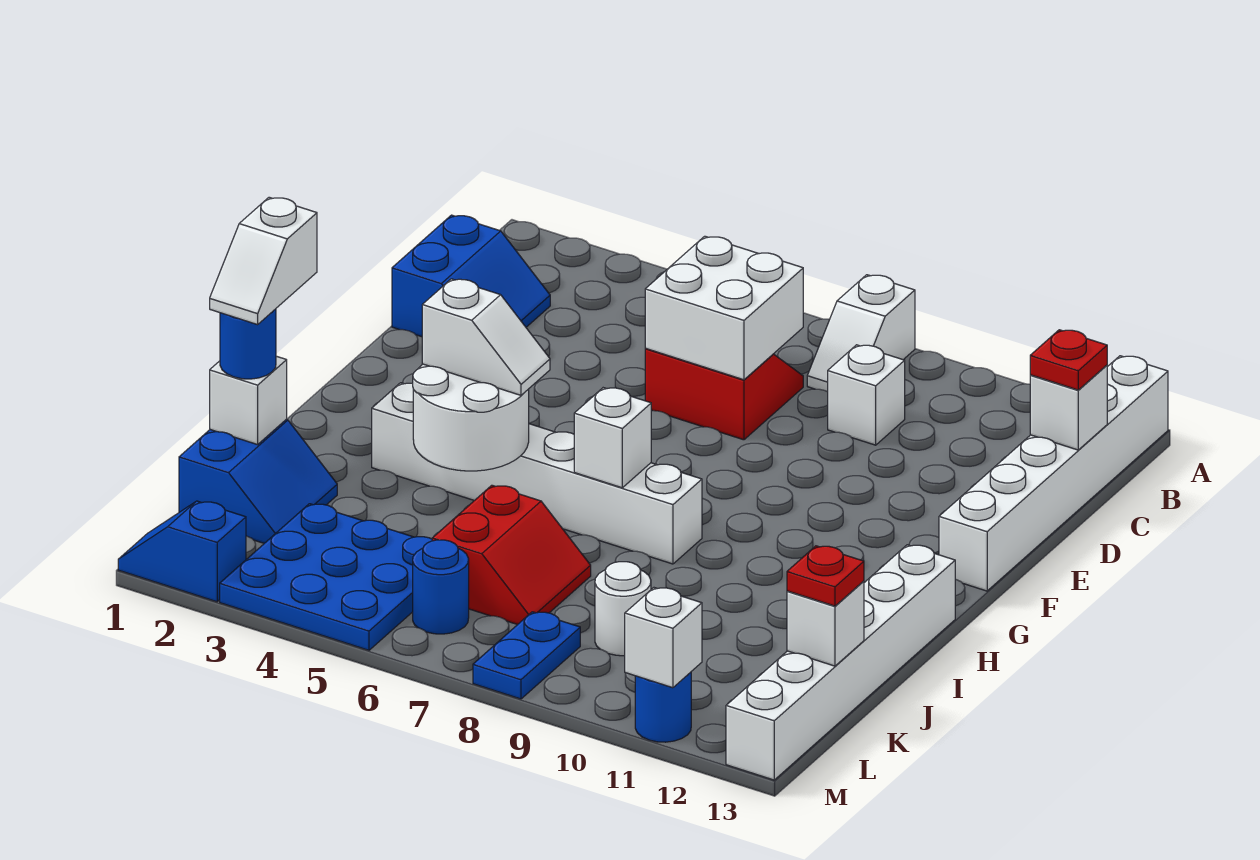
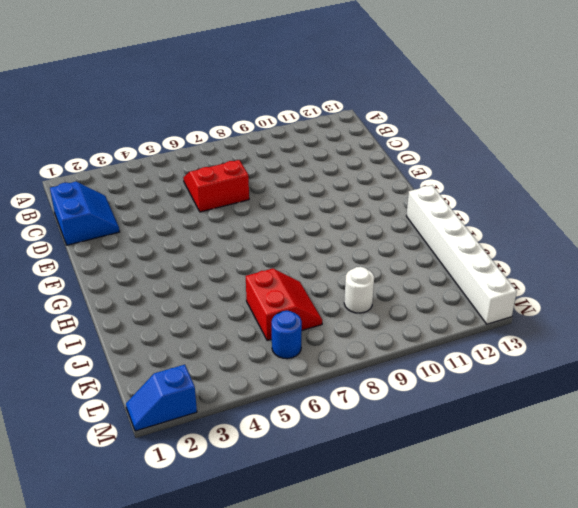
none -> white 1x2 slope [807,275,915,392]
none -> white 1x6 brick [939,356,1168,591]
none -> white 1x1 brick [828,345,905,445]

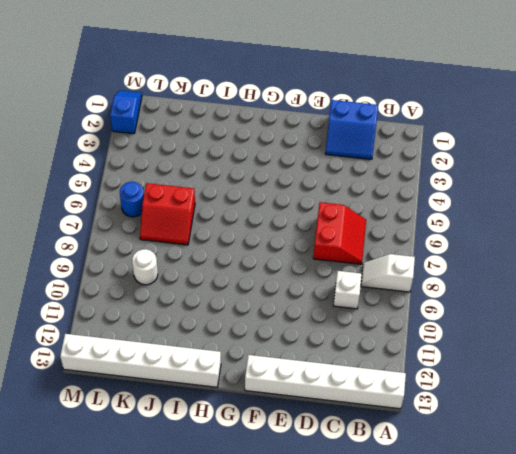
none -> white 1x6 brick [372,383,702,564]
none -> blue 2x2 slope [179,419,337,543]
none -> blue 3x3 plate [220,504,432,650]

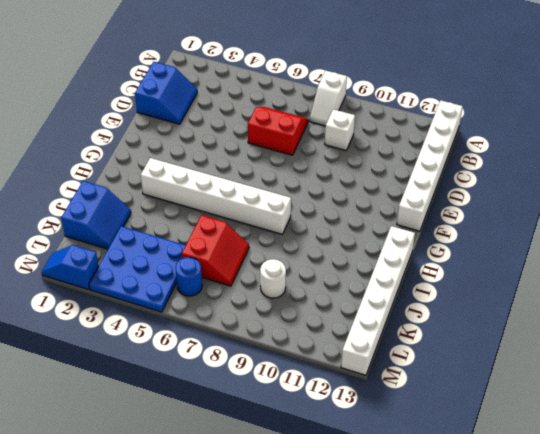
none -> blue 1x2 plate [473,612,580,699]
none -> blue 1x1 round brick [635,672,691,742]
none -> white 2x2 brick [645,236,803,380]

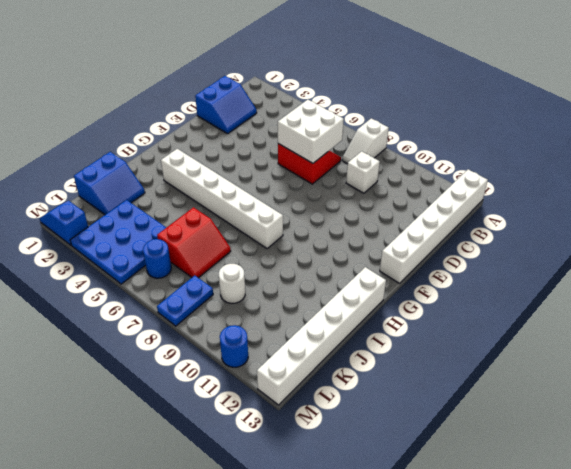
none -> white 1x1 brick [1030,365,1107,450]
none -> white 2x2 round brick [413,364,529,471]
none -> white 1x1 brick [574,388,652,488]

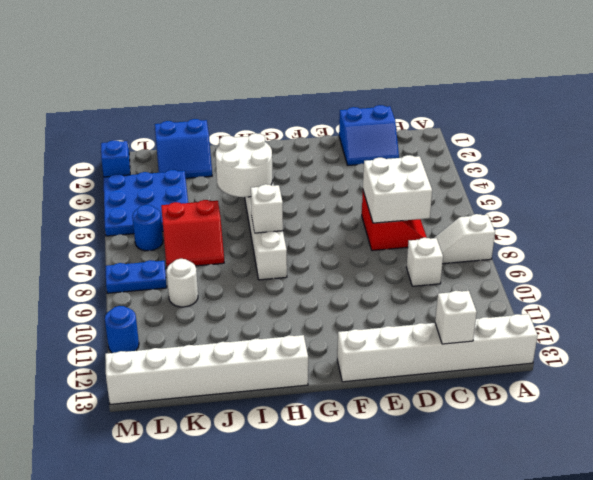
none -> white 1x1 brick [210,356,287,445]
none -> white 1x1 brick [787,581,864,666]
none -> white 1x1 brick [625,588,702,688]

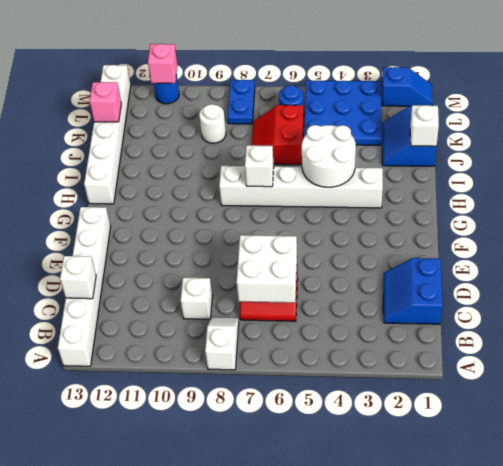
pink 1x1 brick [90,82,121,122] -> white 1x1 brick [787,581,864,666]
pink 1x1 brick [148,44,177,83] -> white 1x1 brick [625,588,702,688]
none -> red 1x1 plate [1030,330,1107,390]
none -> white 1x2 slope [422,279,550,395]
none -> blue 1x1 round brick [220,309,276,379]

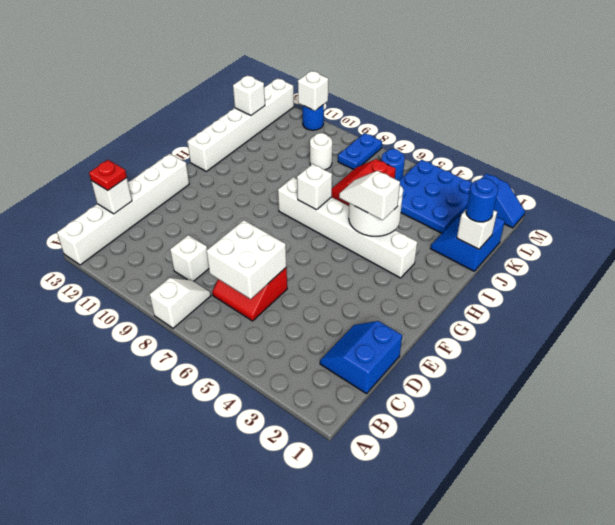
none -> red 1x1 plate [787,546,864,606]
none -> white 1x2 slope [210,197,317,325]

